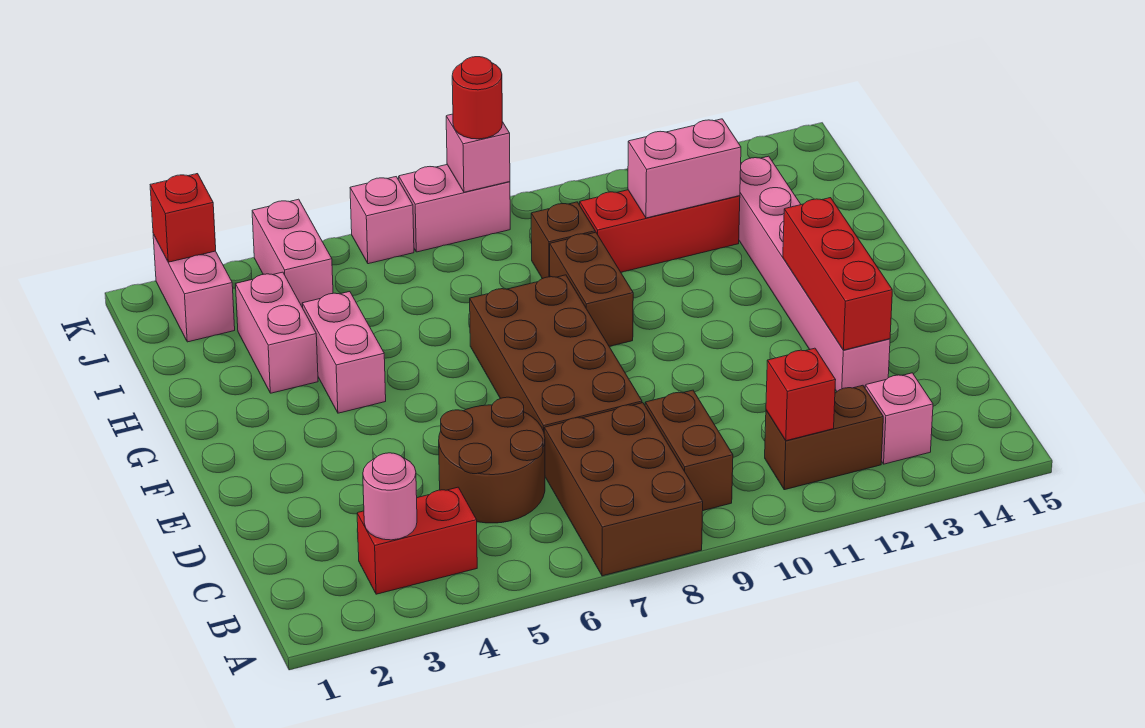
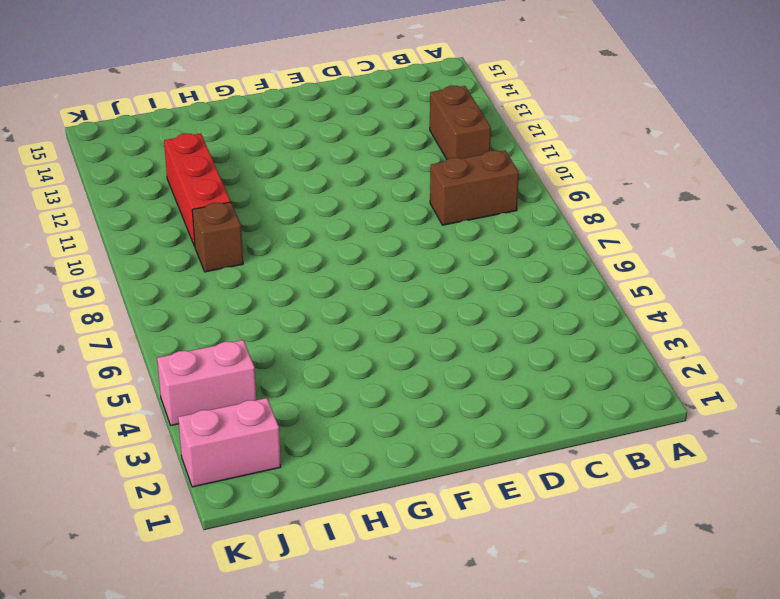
none -> brown 2x3 brick [544,403,703,576]
none -> red 1x2 brick [357,487,477,594]
none -> pink 1x1 brick [865,373,933,464]

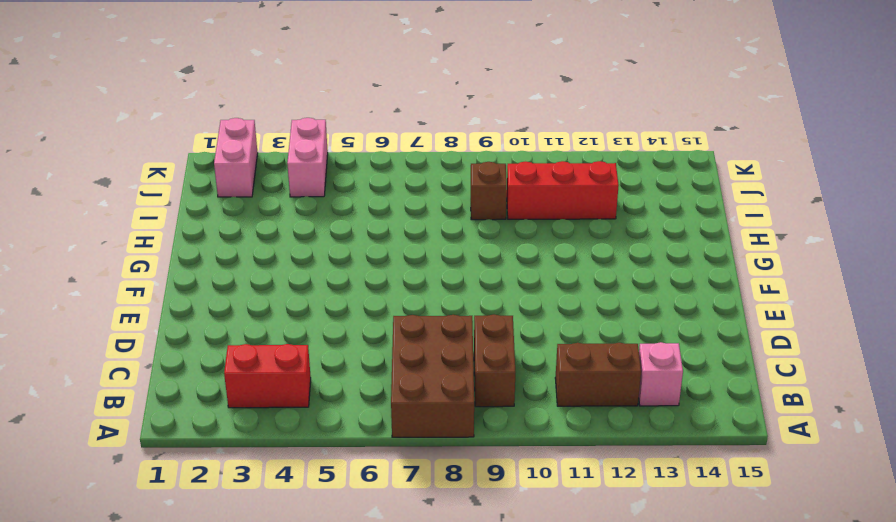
none -> brown 2x2 round brick [439,397,545,523]
none -> brown 2x4 brick [470,275,642,431]
none -> pink 1x6 brick [739,156,890,391]

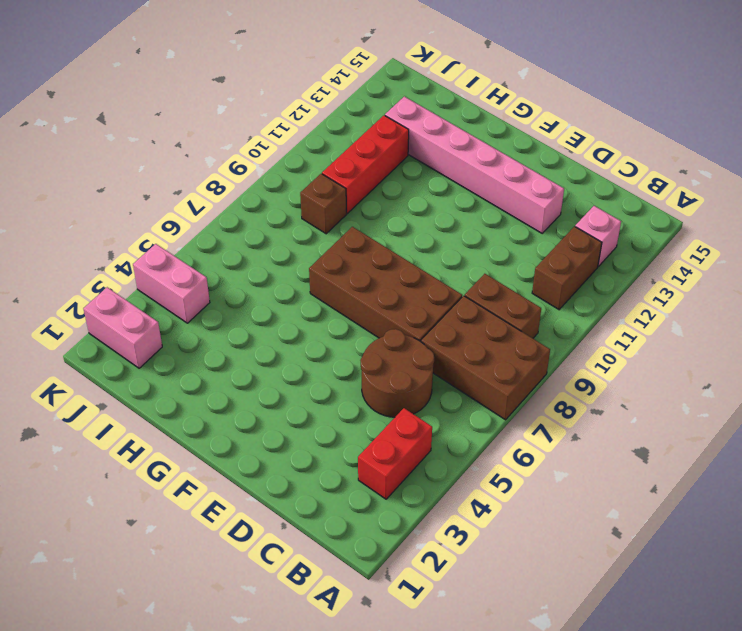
none -> pink 1x2 brick [302,292,386,413]
none -> brown 1x2 brick [550,232,633,346]
none -> pink 1x2 brick [236,272,318,393]

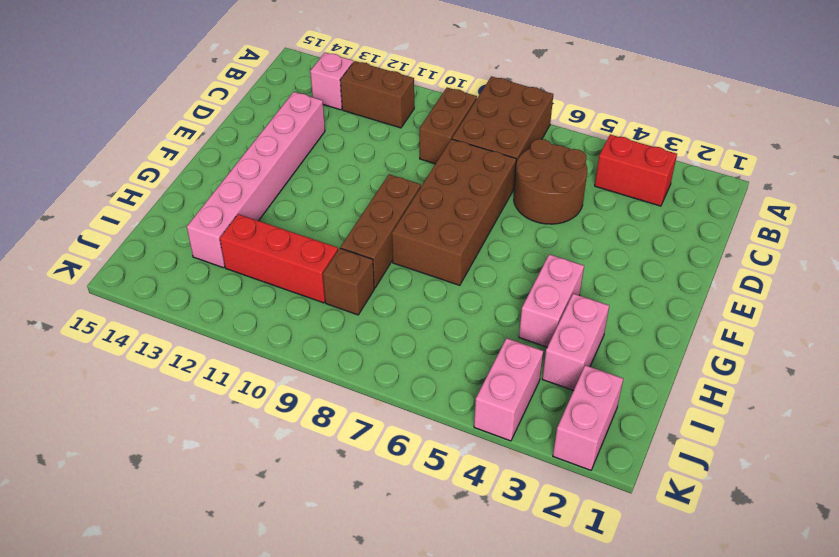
brown 1x3 brick [340,174,421,288] -> brown 1x2 brick [550,232,633,346]
none -> pink 1x1 brick [350,177,414,264]
none -> pink 1x2 brick [399,165,510,252]
none -> pink 1x1 round brick [363,453,417,540]

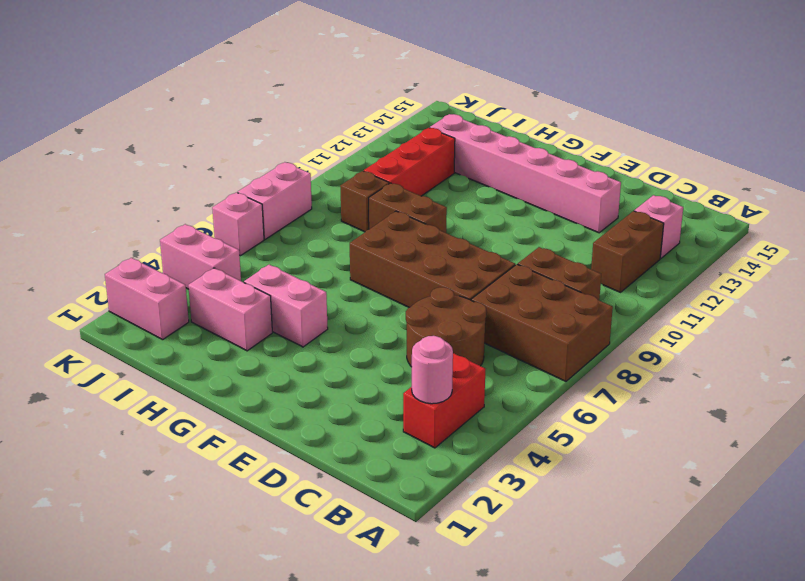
none -> red 1x1 brick [766,348,835,441]
none -> red 1x3 brick [783,198,892,350]
none -> pink 1x2 brick [628,119,741,218]

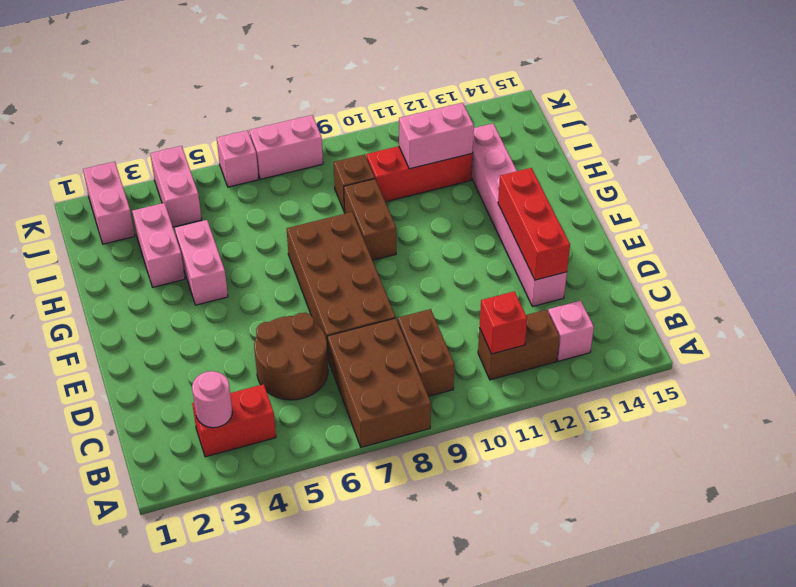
none -> red 1x1 brick [150,174,216,262]
none -> pink 1x1 brick [446,114,510,192]
none -> red 1x1 round brick [452,57,502,139]

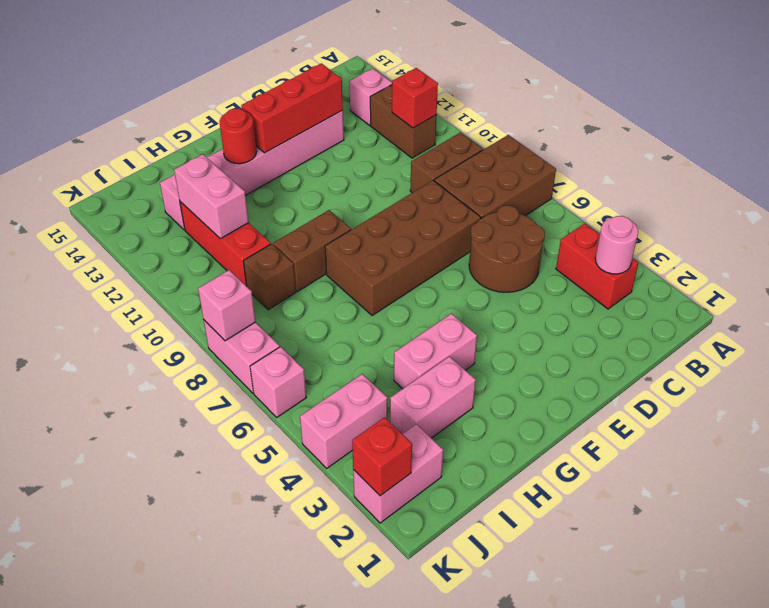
red 1x1 round brick [220,109,256,164] -> red 1x1 round brick moved to [452,57,502,139]

